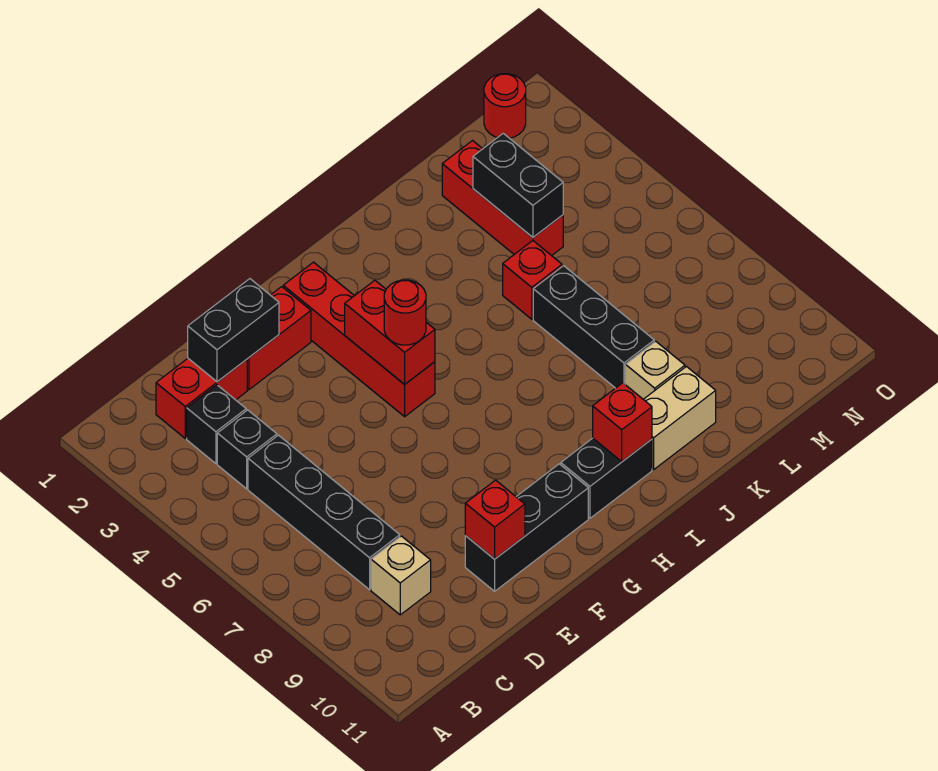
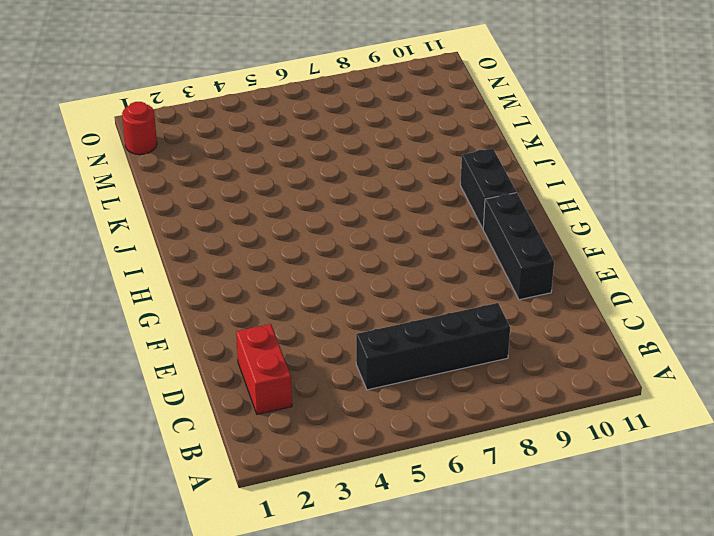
none -> black 1x1 brick [187,385,246,464]
none -> black 1x1 brick [217,410,277,489]
none -> tan 1x1 brick [371,536,431,615]

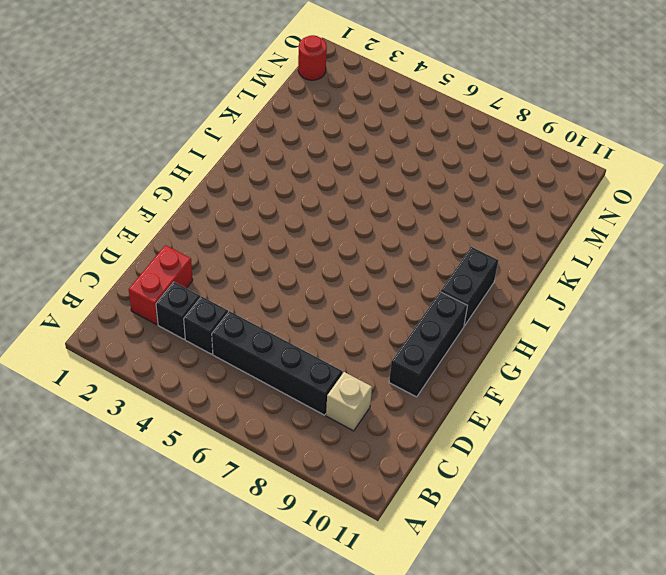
none -> red 1x2 brick [247,287,311,390]
none -> red 1x4 brick [283,262,435,417]
none -> tan 1x2 brick [643,367,716,470]

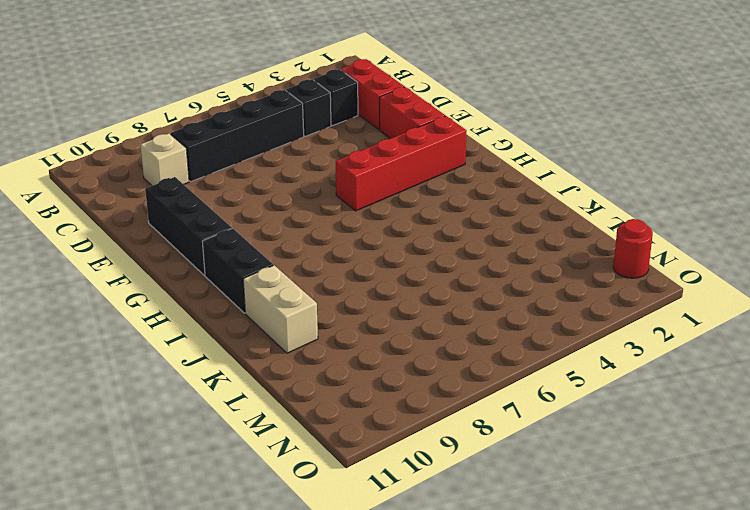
none -> red 1x1 brick [503,241,562,319]
none -> black 1x3 brick [533,266,654,388]
none -> tan 1x1 brick [625,341,685,399]

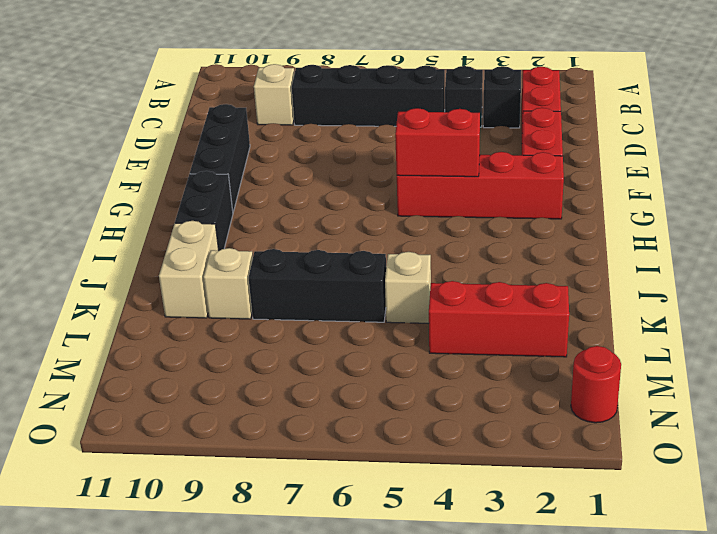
tan 1x1 brick [385,252,431,323] -> red 1x1 brick [503,241,562,319]
none -> black 1x2 brick [188,279,279,382]
none -> red 1x1 brick [465,480,525,559]
none -> red 1x1 brick [593,383,652,462]

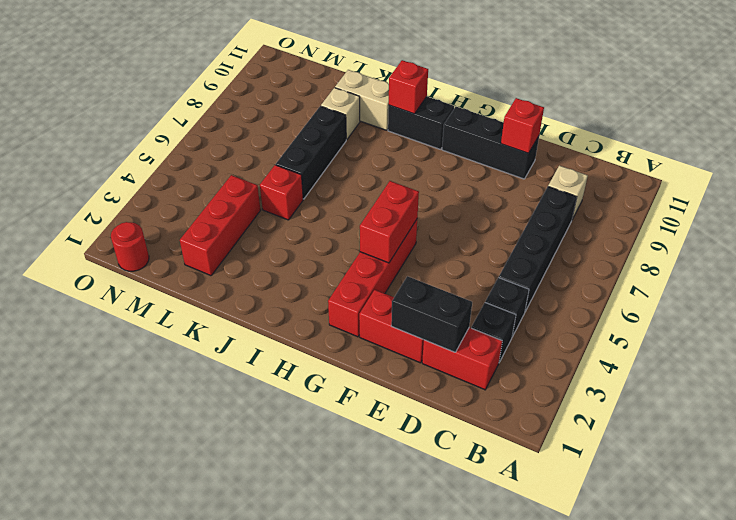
none -> black 1x2 brick [473,133,563,237]
none -> red 1x1 round brick [384,280,426,345]

